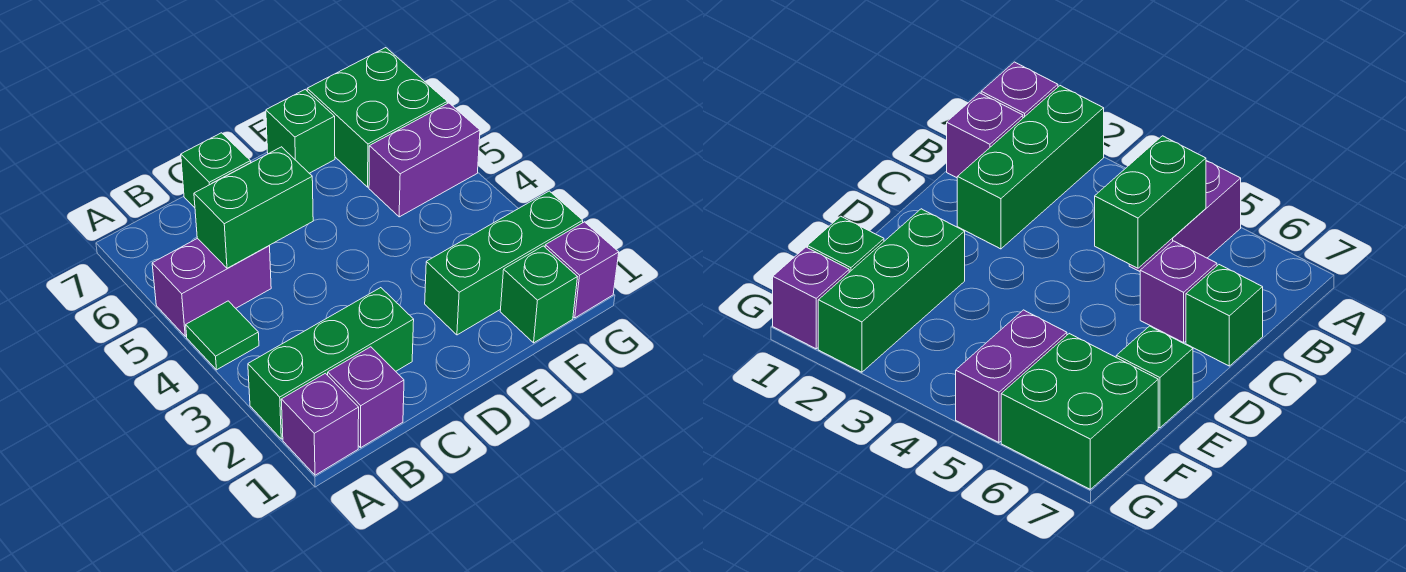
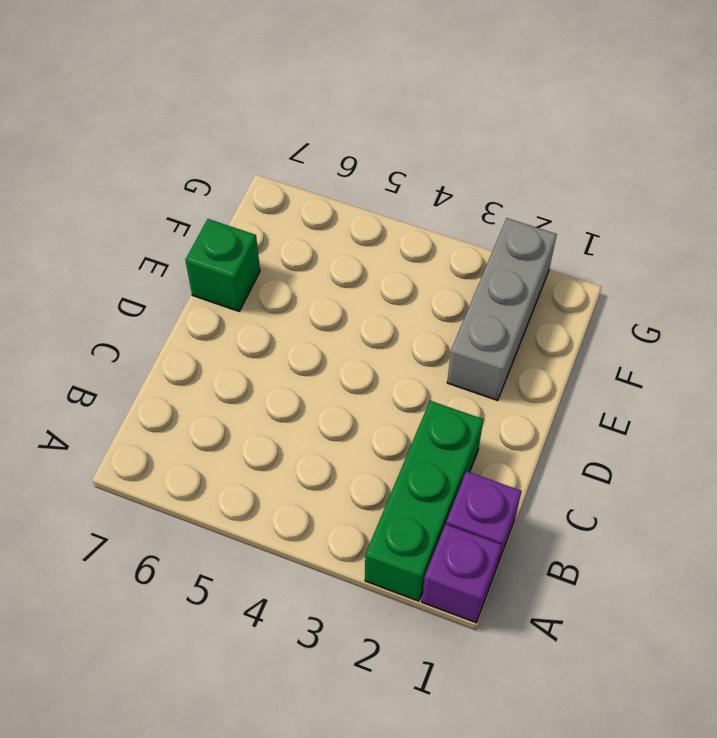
grey 1x3 brick [447,218,557,401] -> green 1x3 brick [425,191,583,335]
none -> green 1x1 tile [186,301,259,370]
none -> purple 1x2 brick [152,238,271,336]
none -> purple 1x1 brick [1140,241,1217,343]

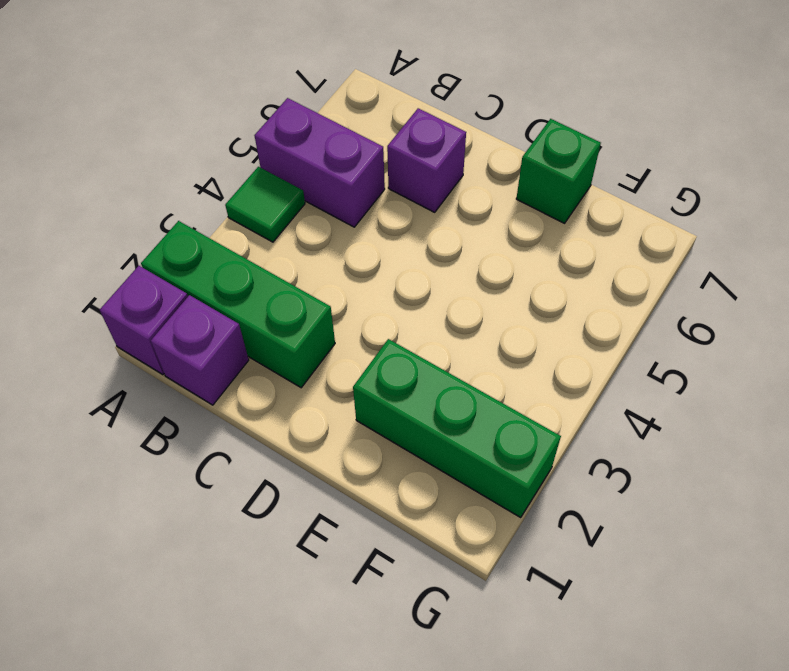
none -> green 1x1 brick [181,133,251,208]
none -> green 1x1 brick [500,246,577,343]
none -> purple 1x2 brick [369,103,480,217]

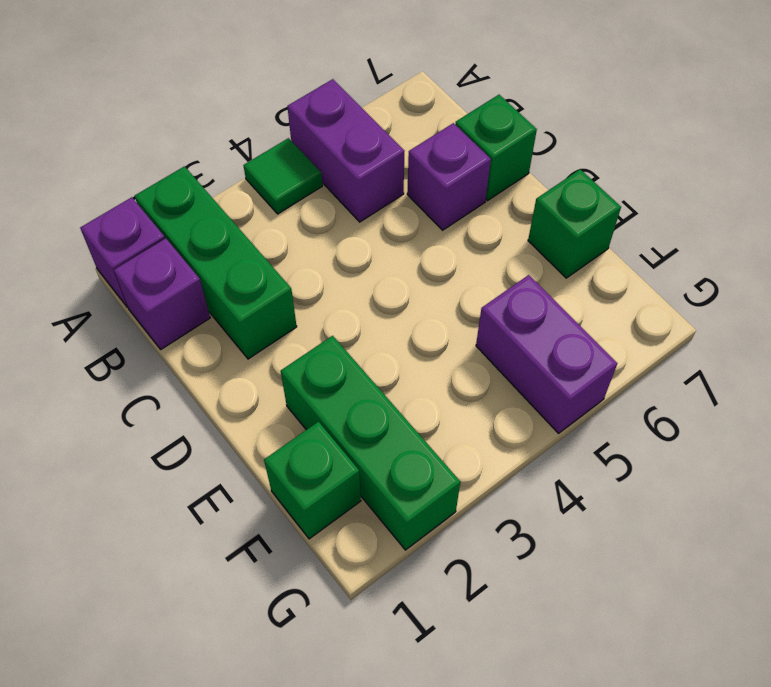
none -> green 2x2 brick [307,48,447,187]
none -> purple 1x1 brick [545,222,619,318]
none -> green 1x2 brick [194,147,313,268]

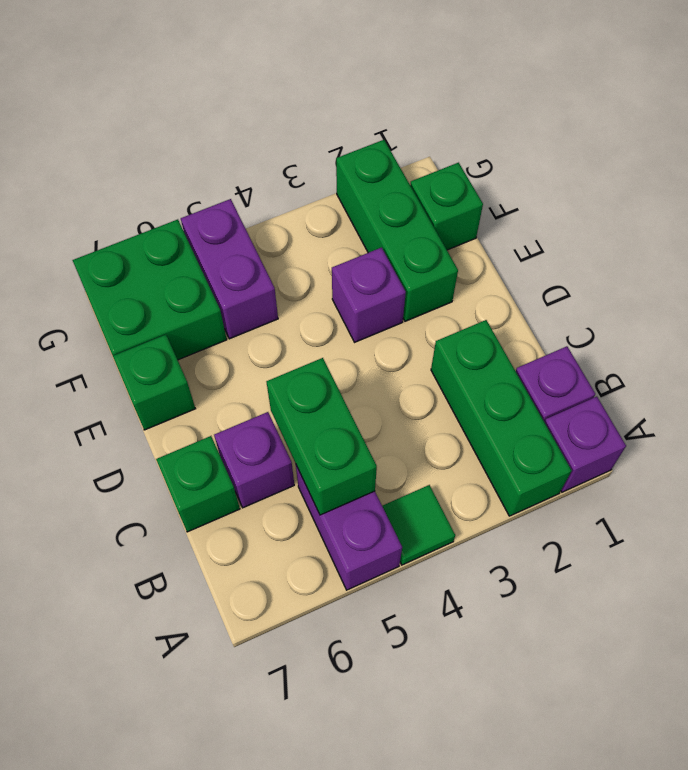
purple 1x1 brick [332,247,406,342] -> purple 1x1 brick moved to [545,222,619,318]

